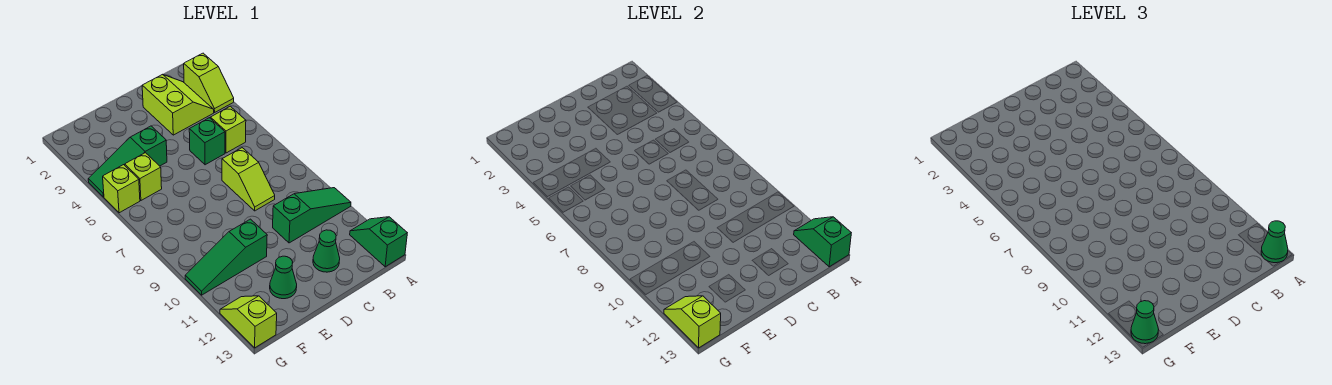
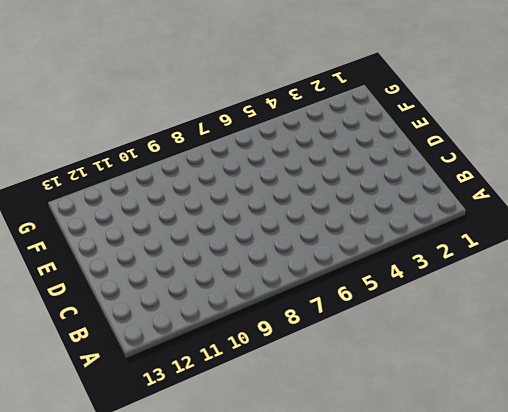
none -> lime 1x2 slope [184,53,234,112]
none -> green 1x3 slope [273,188,351,243]
none -> green 1x2 slope [350,217,407,267]

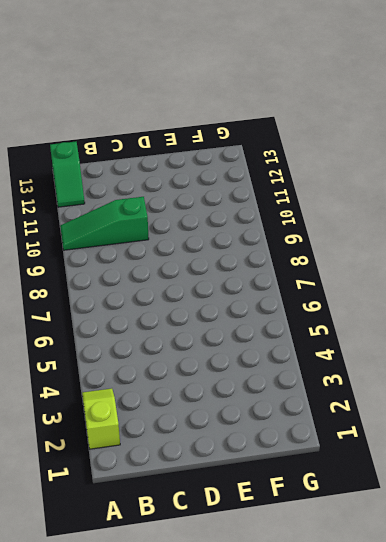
none -> lime 2x2 slope [142,74,214,135]
none -> lime 1x1 brick [210,106,246,153]
none -> green 1x1 brick [189,118,225,165]

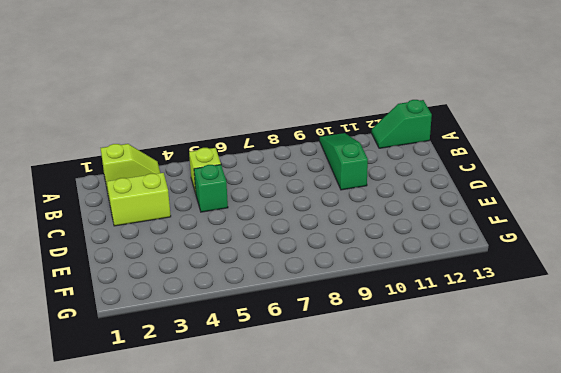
none -> lime 1x2 slope [222,148,275,211]
none -> green 1x1 cone [313,230,340,272]
none -> green 1x3 slope [88,126,167,197]

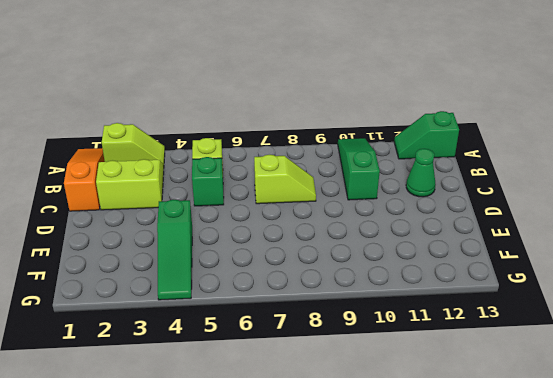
orange 1x3 slope [64,148,105,211] -> none
none -> green 1x3 slope [185,219,267,295]
none -> green 1x1 cone [270,256,297,299]
none -> lime 1x1 brick [125,153,162,200]

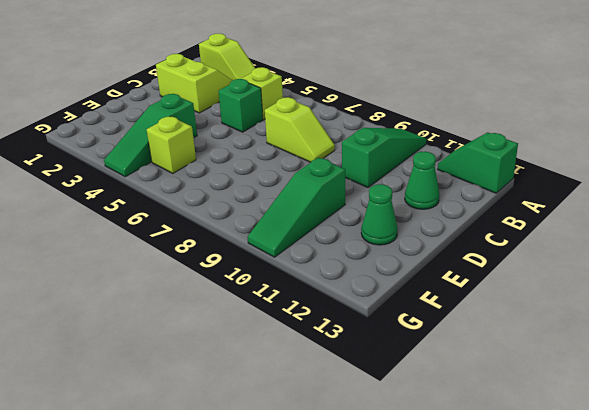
none -> lime 1x1 brick [103,165,140,213]
none -> lime 1x2 slope [220,296,277,348]
none -> green 1x2 slope [794,217,851,267]

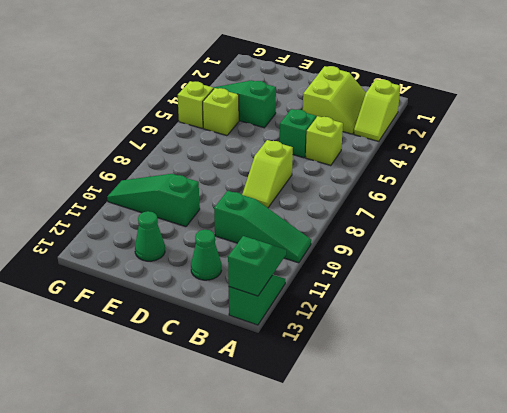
none -> lime 1x2 slope [220,296,277,348]
none -> lime 1x2 slope [664,296,721,348]
none -> green 1x1 cone [1261,221,1288,263]

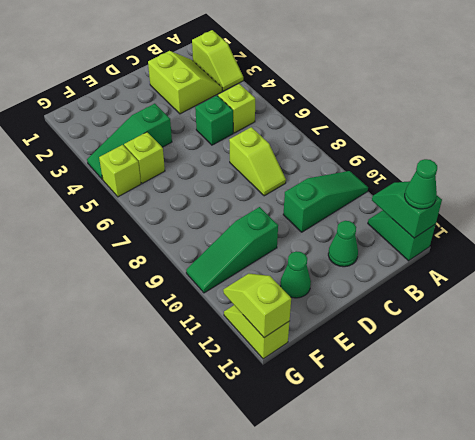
none -> green 1x1 cone [1131,301,1159,344]

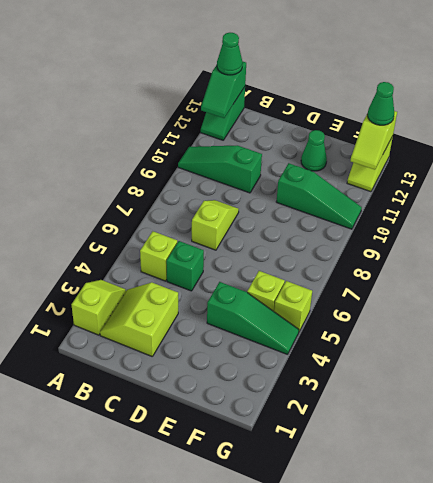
none -> green 1x1 cone [313,230,340,272]

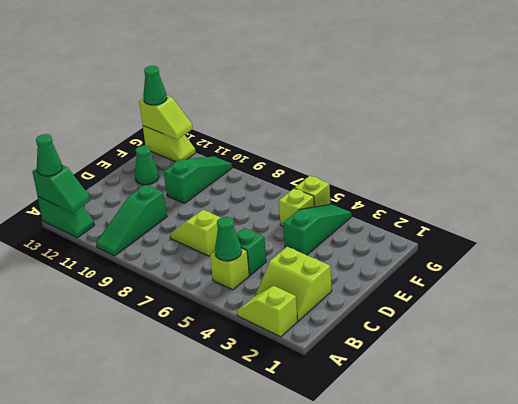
green 1x1 cone [215,217,242,261] -> green 1x1 cone moved to [313,230,340,272]

